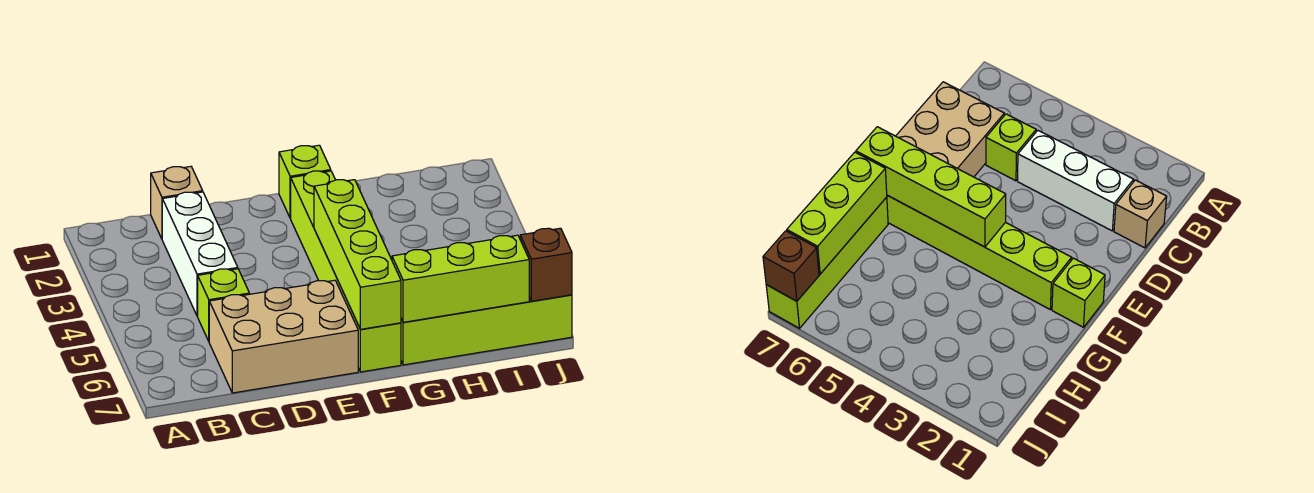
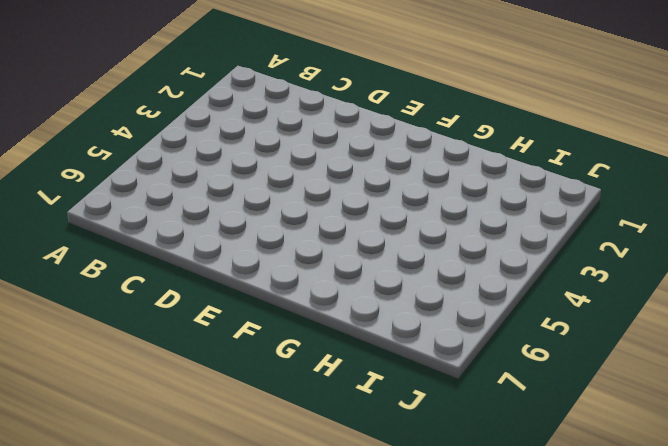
none -> tan 1x1 brick [151,166,203,239]
none -> white 1x3 brick [162,192,238,316]

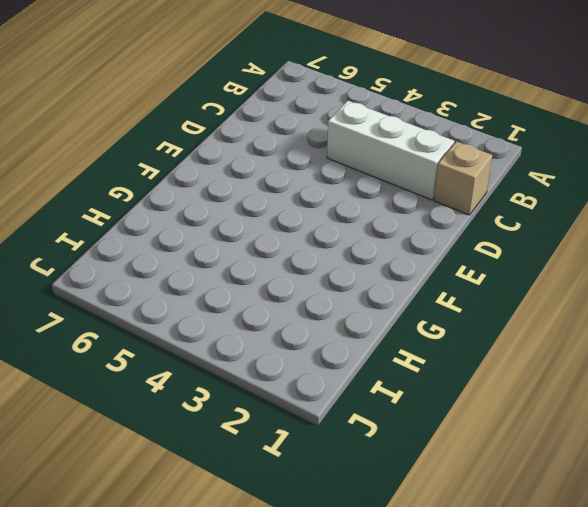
none -> lime 1x1 brick [198,269,249,341]
none -> tan 2x3 brick [209,280,358,393]

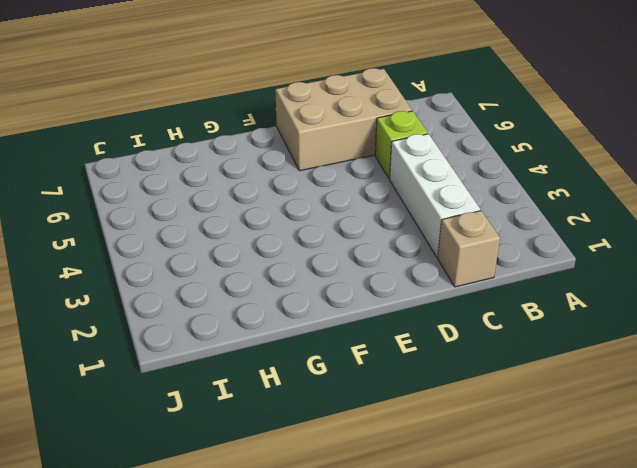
none -> lime 1x1 brick [279,145,331,218]
none -> lime 1x6 brick [291,171,401,372]

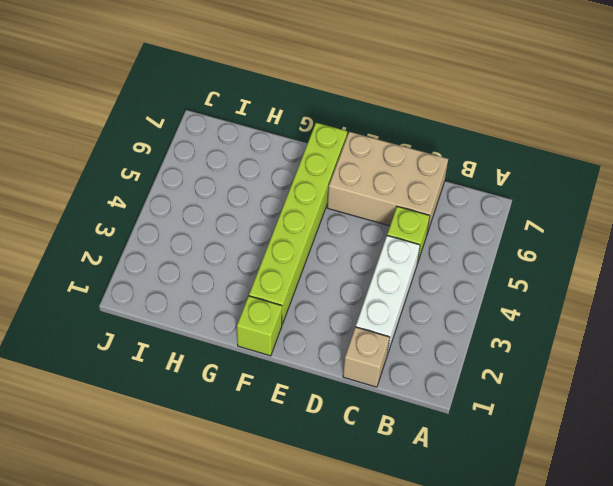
none -> lime 1x4 brick [401,295,572,365]
none -> lime 1x4 brick [314,180,401,329]

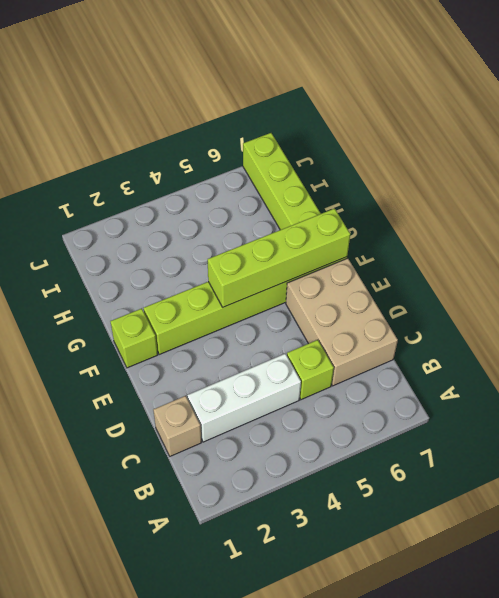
none -> lime 1x3 brick [392,235,529,322]
none -> brown 1x1 brick [520,228,572,301]

